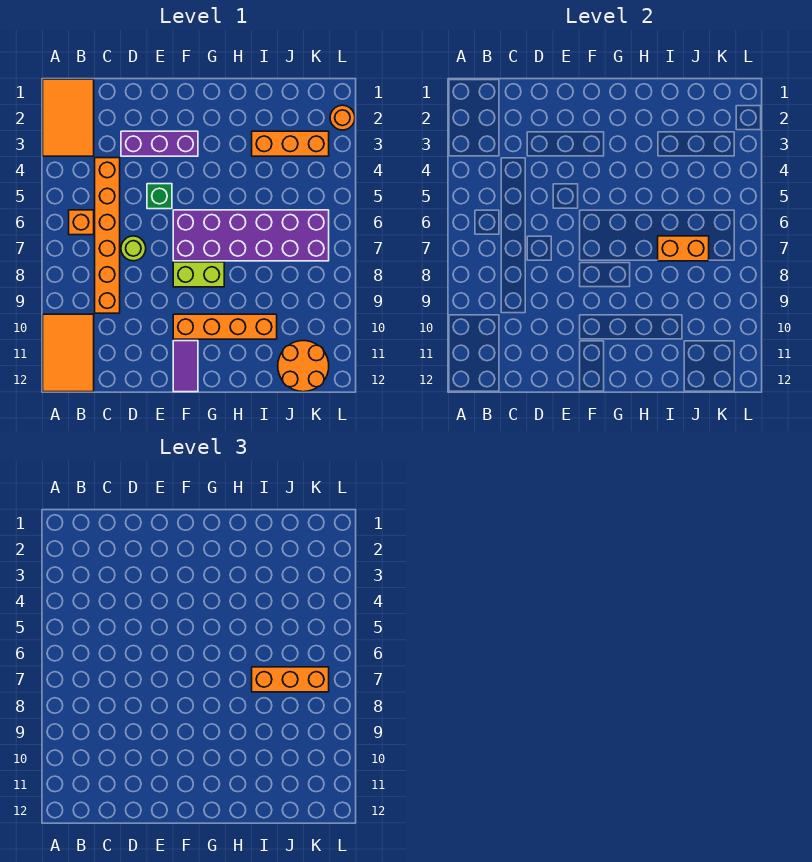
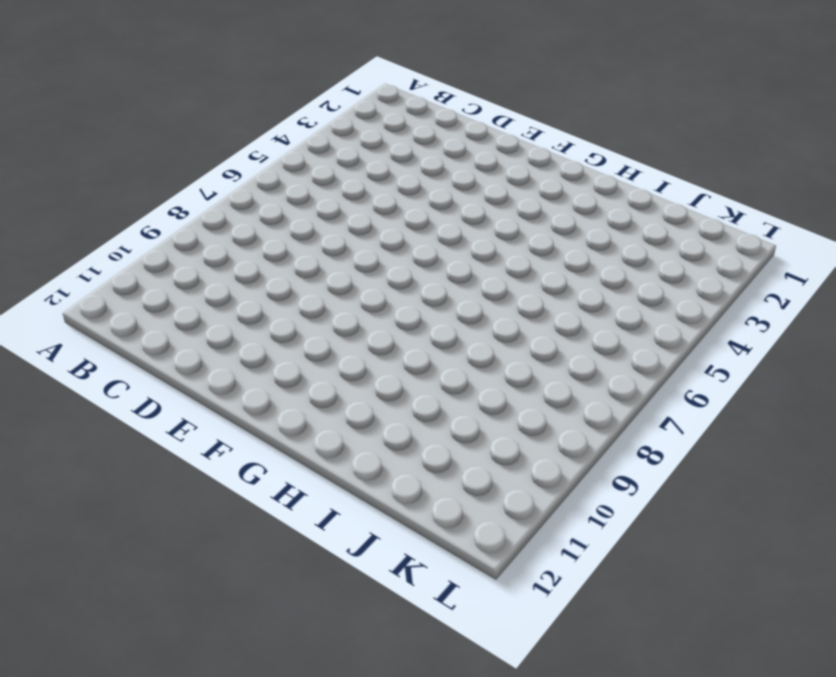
none -> orange 2x3 tile [43,79,94,156]
none -> orange 2x3 tile [43,314,94,392]
none -> orange 1x1 brick [69,210,94,235]

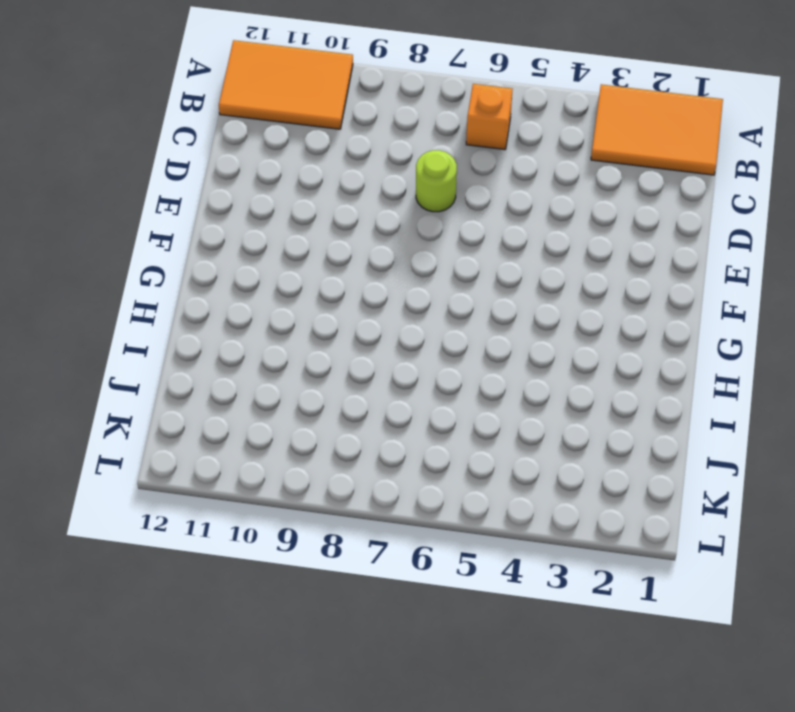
none -> orange 1x6 brick [95,158,120,313]
none -> purple 1x3 brick [121,131,198,156]
none -> green 1x1 brick [147,184,172,209]

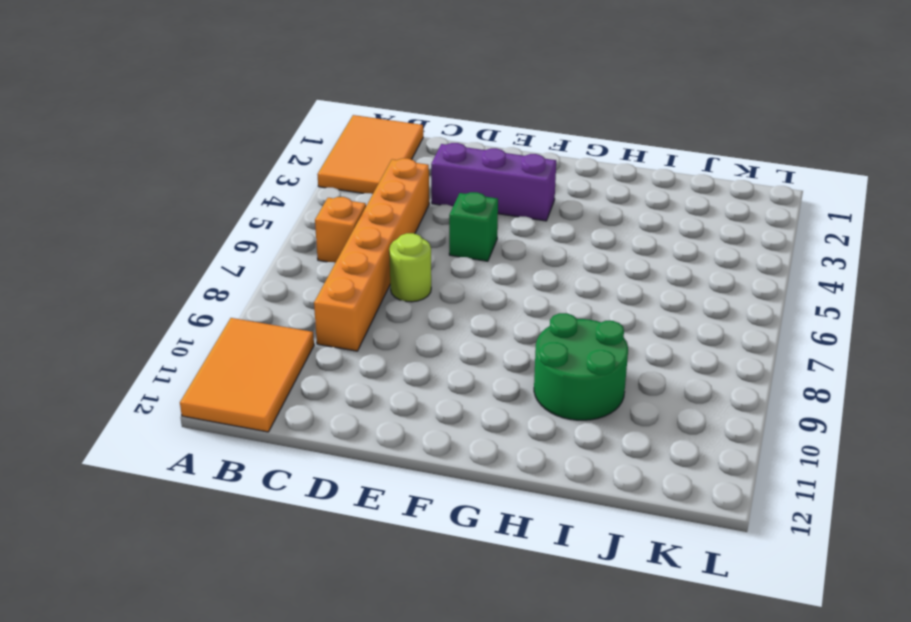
green 2x2 round brick [534,313,628,420] -> orange 1x4 brick [173,314,277,339]
none -> purple 2x6 brick [173,210,329,261]
none -> lime 1x2 brick [173,262,224,287]
none -> purple 1x2 tile [173,341,198,392]

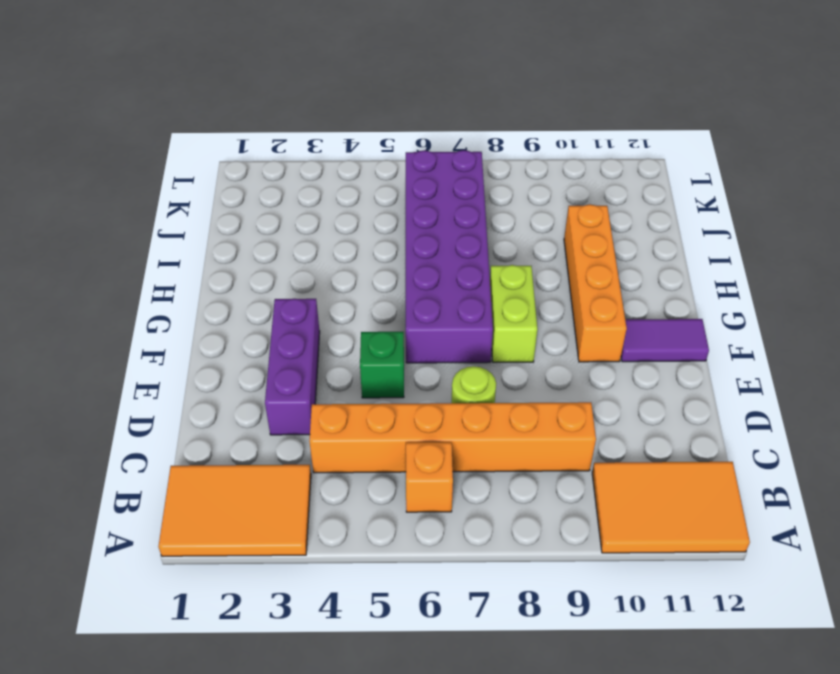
none -> orange 1x3 brick [252,131,329,156]
none -> orange 2x2 round brick [278,341,329,392]
none -> orange 1x1 round brick [330,105,355,130]

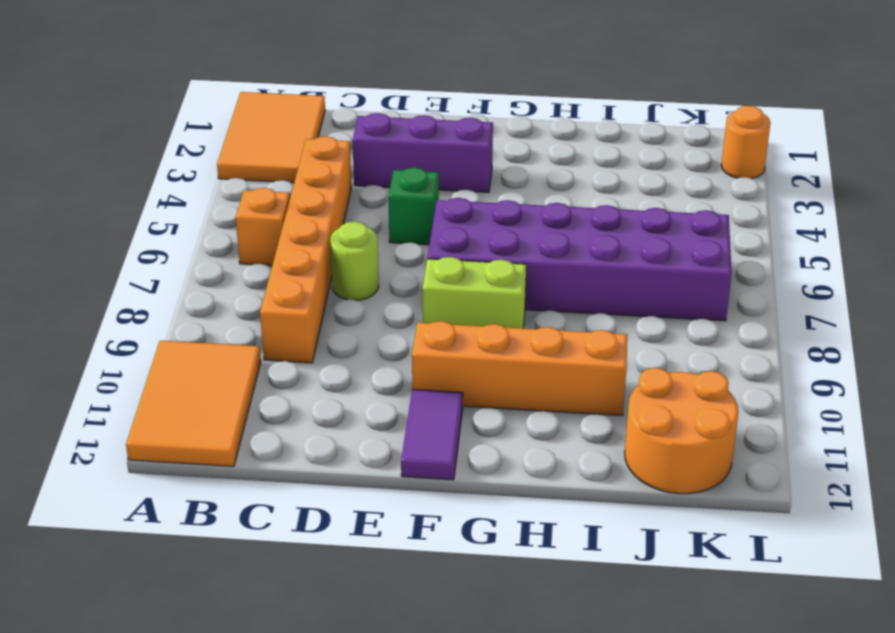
none -> orange 1x3 brick [252,131,329,156]
none -> orange 1x2 brick [658,236,709,261]
none -> orange 1x3 brick [252,667,329,692]

